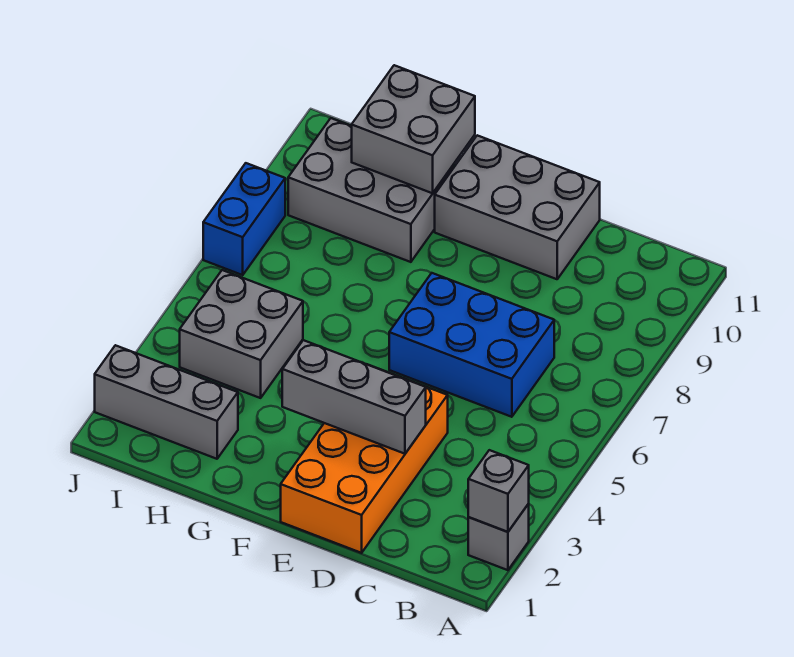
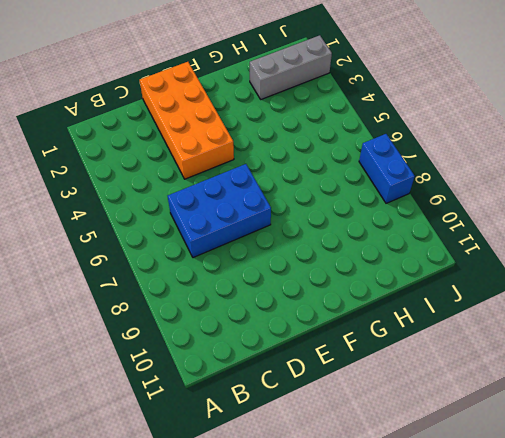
none -> grey 1x1 brick [468,504,529,570]
none -> grey 2x3 brick [435,135,600,279]

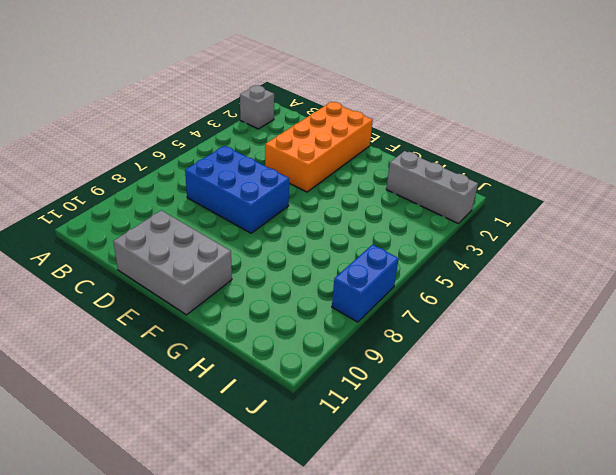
none -> grey 2x3 brick [288,118,453,262]
none -> grey 2x2 brick [180,270,303,398]

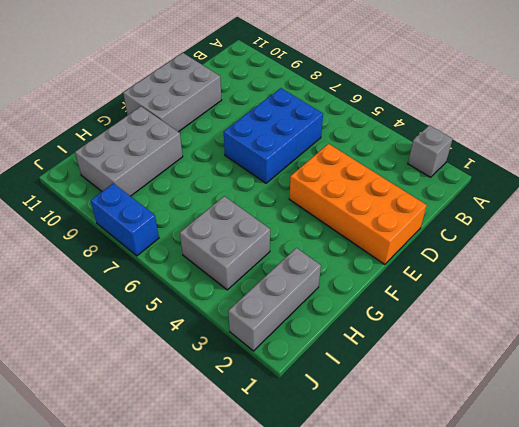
none -> grey 1x1 brick [468,450,529,532]
none -> grey 1x3 brick [282,340,426,454]

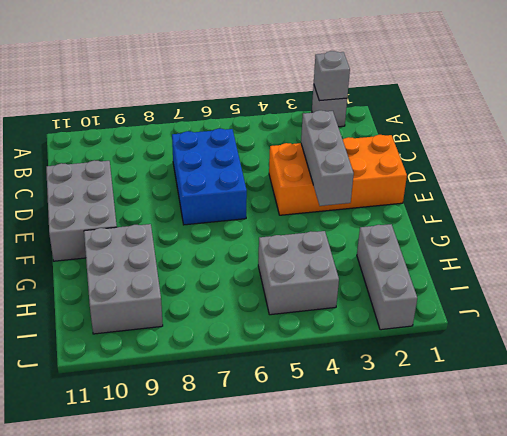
none -> blue 1x2 brick [203,163,285,275]
none -> grey 2x2 brick [352,65,475,193]

